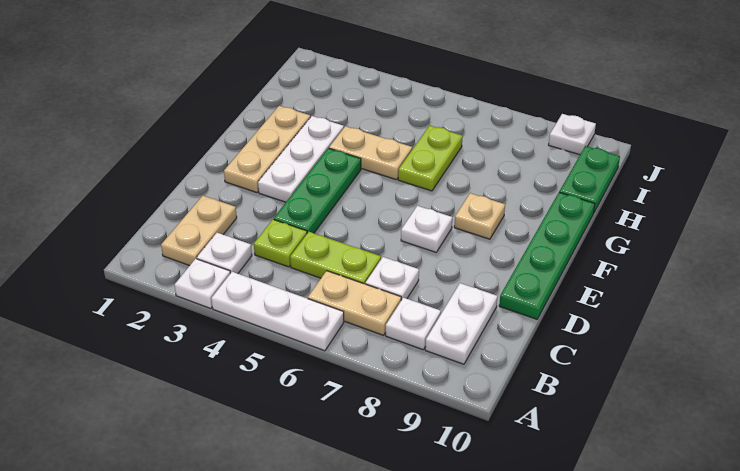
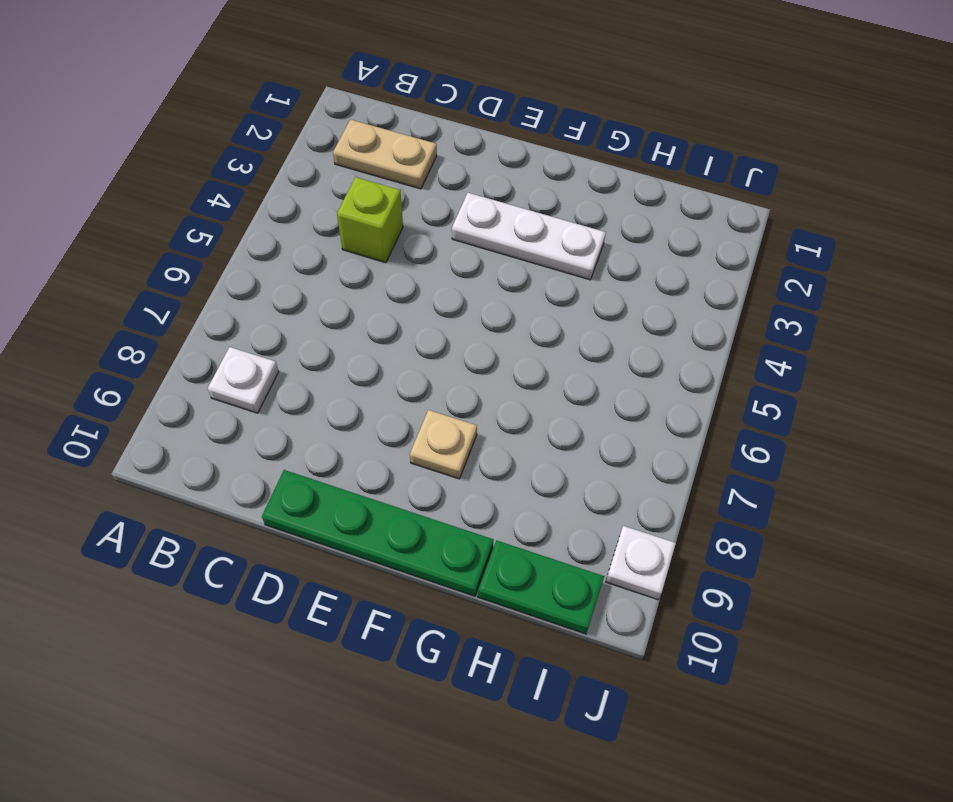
lime 1x1 brick [337,177,403,263] -> lime 1x1 plate [254,219,307,267]
none -> white 1x1 plate [175,259,230,309]
none -> white 1x3 plate [211,272,344,351]
none -> white 1x1 plate [197,233,252,274]

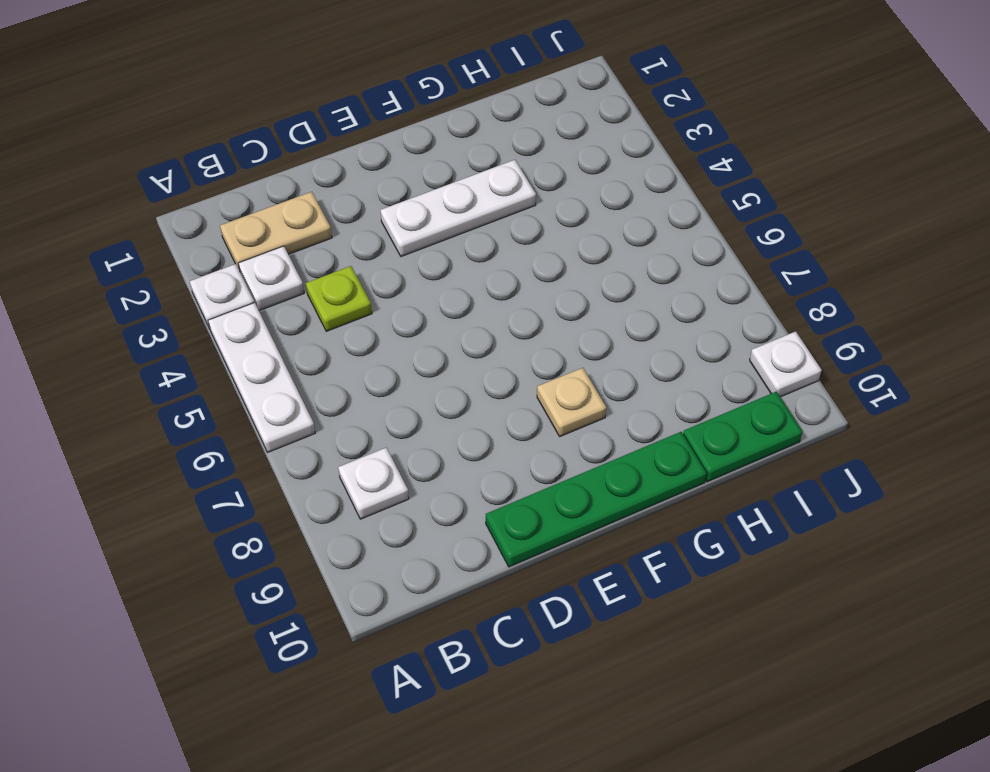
none -> tan 1x2 plate [308,271,401,335]
none -> white 1x2 plate [425,283,498,364]
none -> lime 1x2 plate [290,232,381,284]

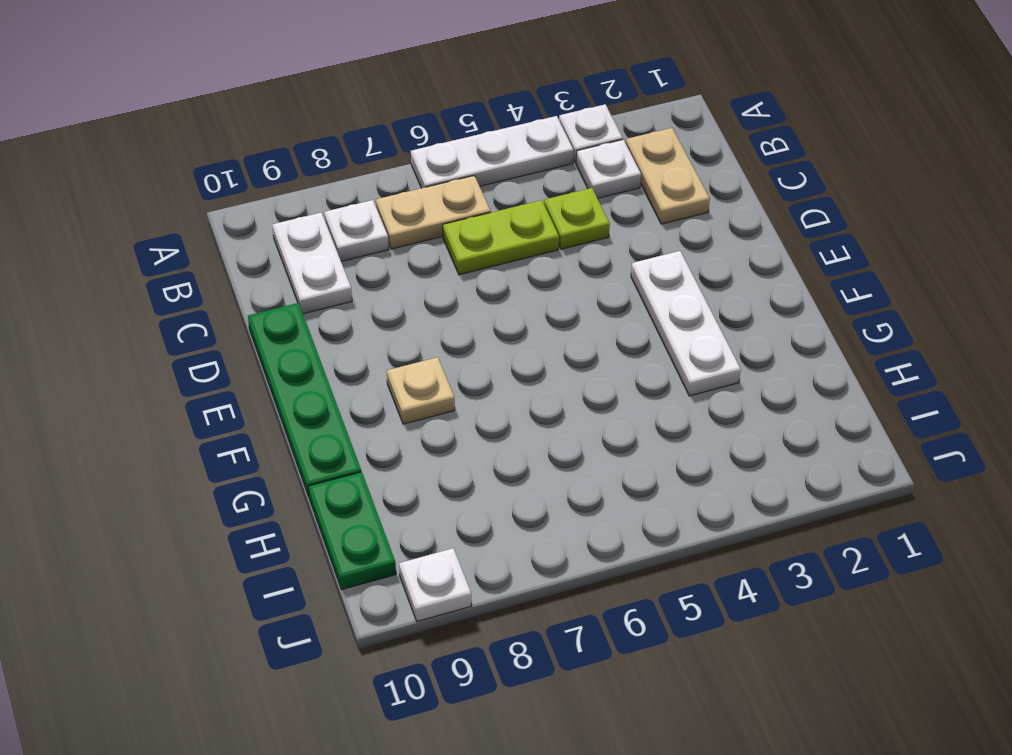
none -> white 1x1 plate [365,257,419,300]
none -> green 1x3 plate [274,148,361,233]
none -> tan 1x3 plate [224,106,310,193]

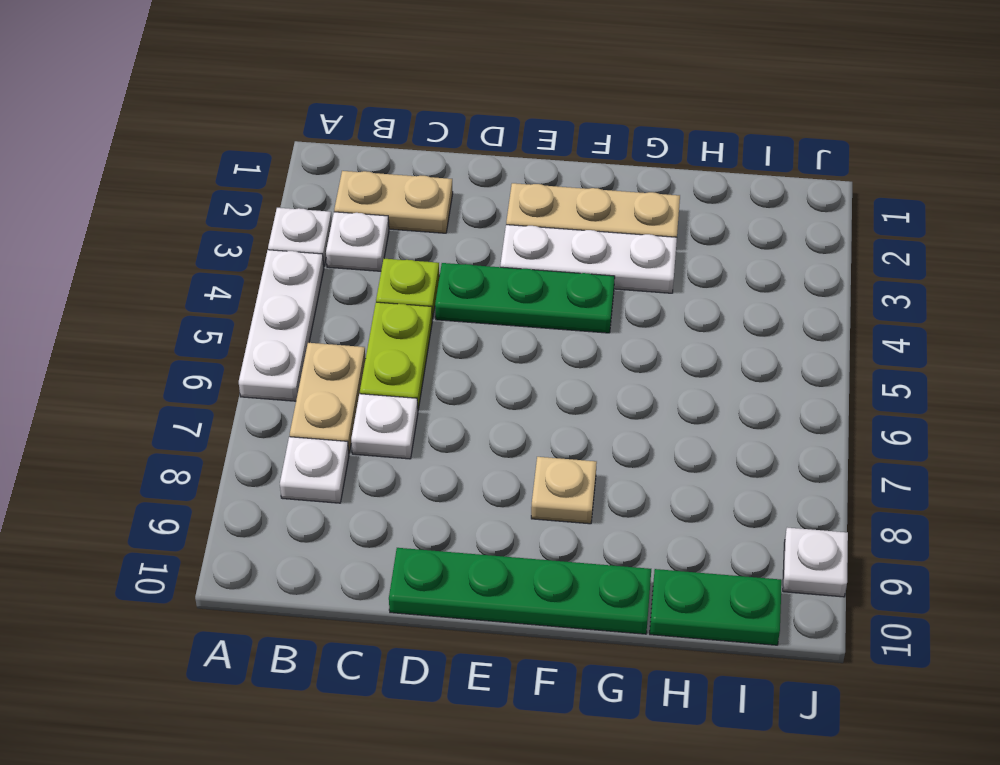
none -> white 1x2 plate [425,283,498,364]
none -> white 1x1 plate [401,206,452,252]
none -> tan 1x2 plate [329,126,412,180]

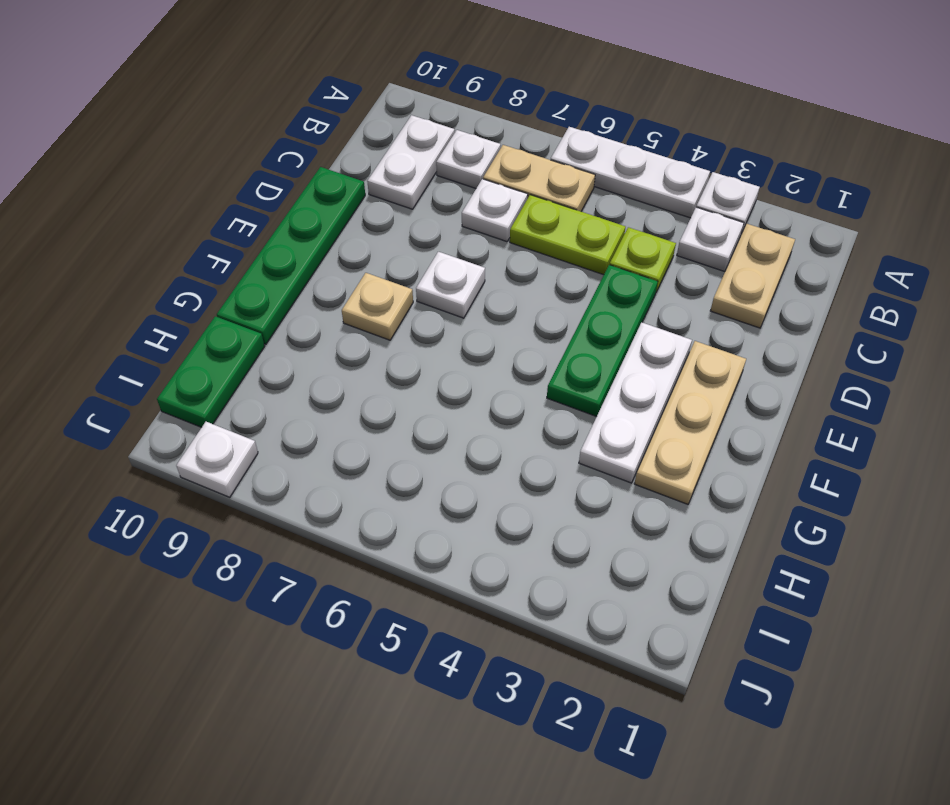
none -> tan 1x2 plate [329,126,412,180]
none -> lime 1x2 plate [398,126,463,191]

